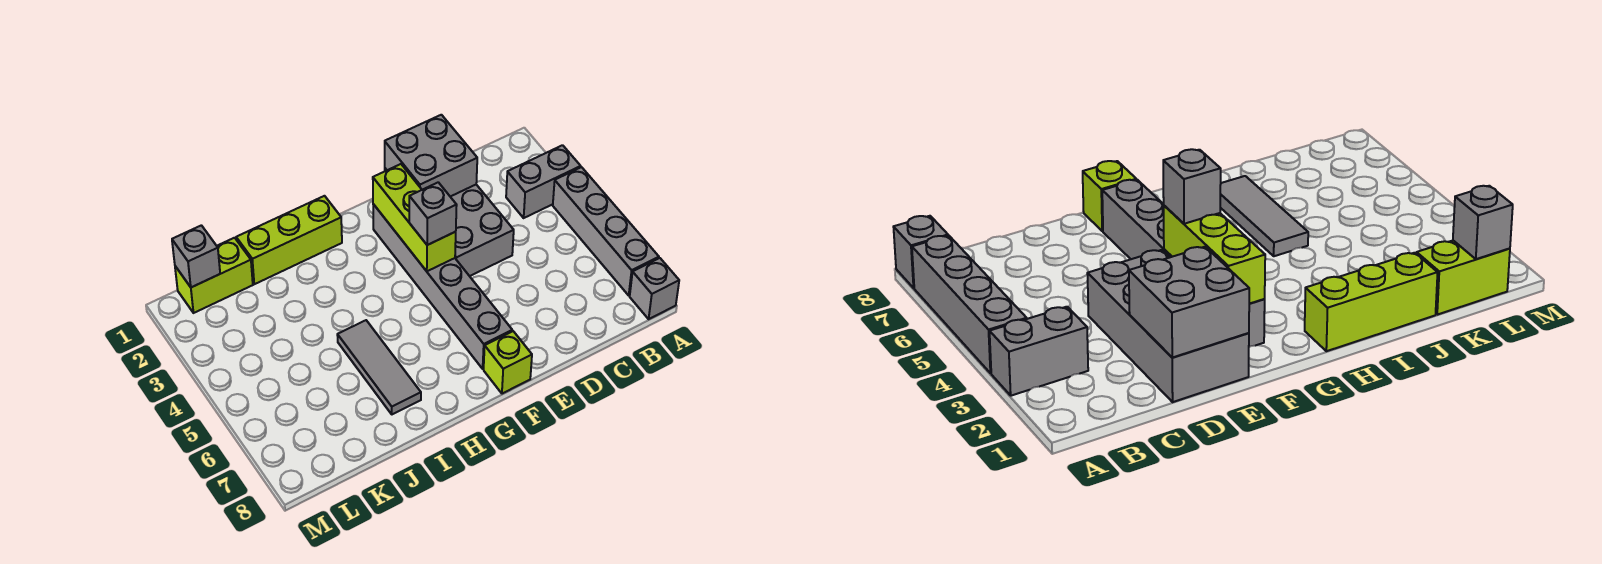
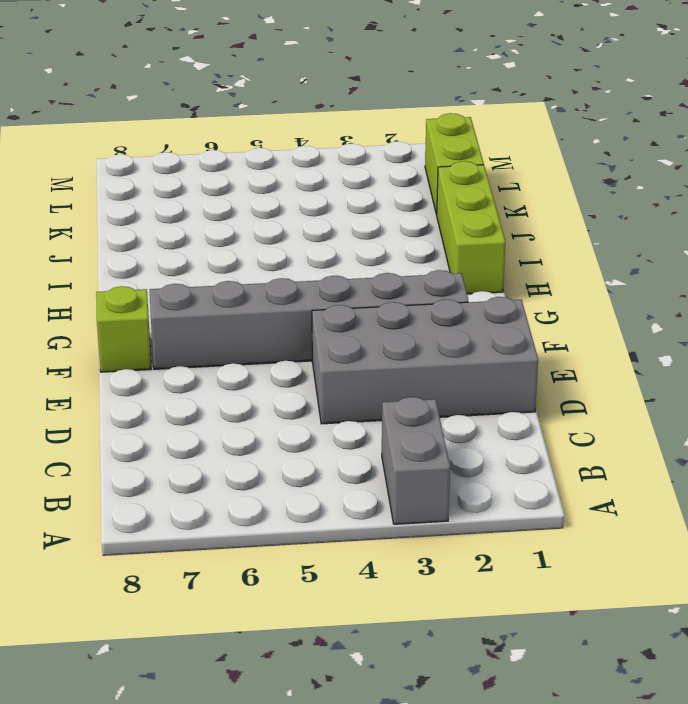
none -> grey 1x4 brick [553,167,659,295]
none -> grey 1x1 brick [630,258,679,319]
none -> grey 1x3 tile [337,320,421,414]

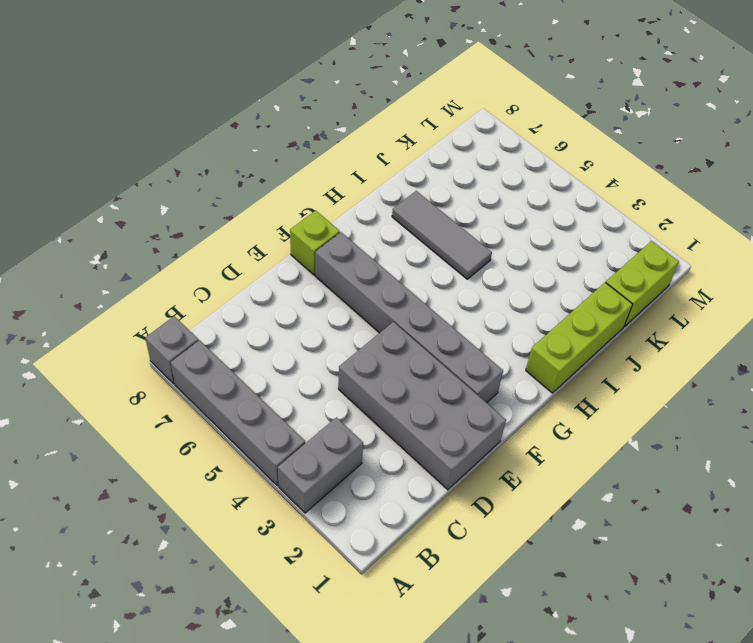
none -> grey 2x2 brick [385,115,477,197]
none -> lime 1x3 brick [373,164,456,271]
none -> grey 1x1 brick [172,225,220,287]

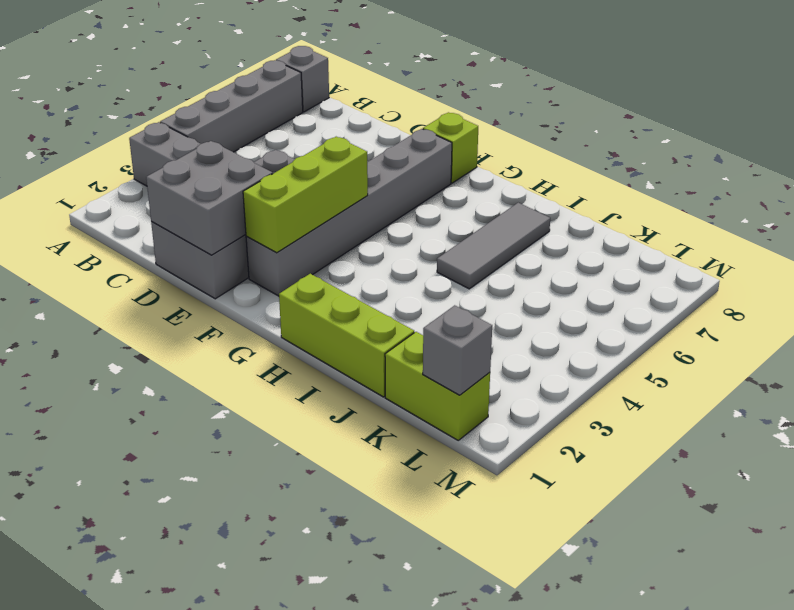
none -> grey 1x1 brick [409,182,457,245]

